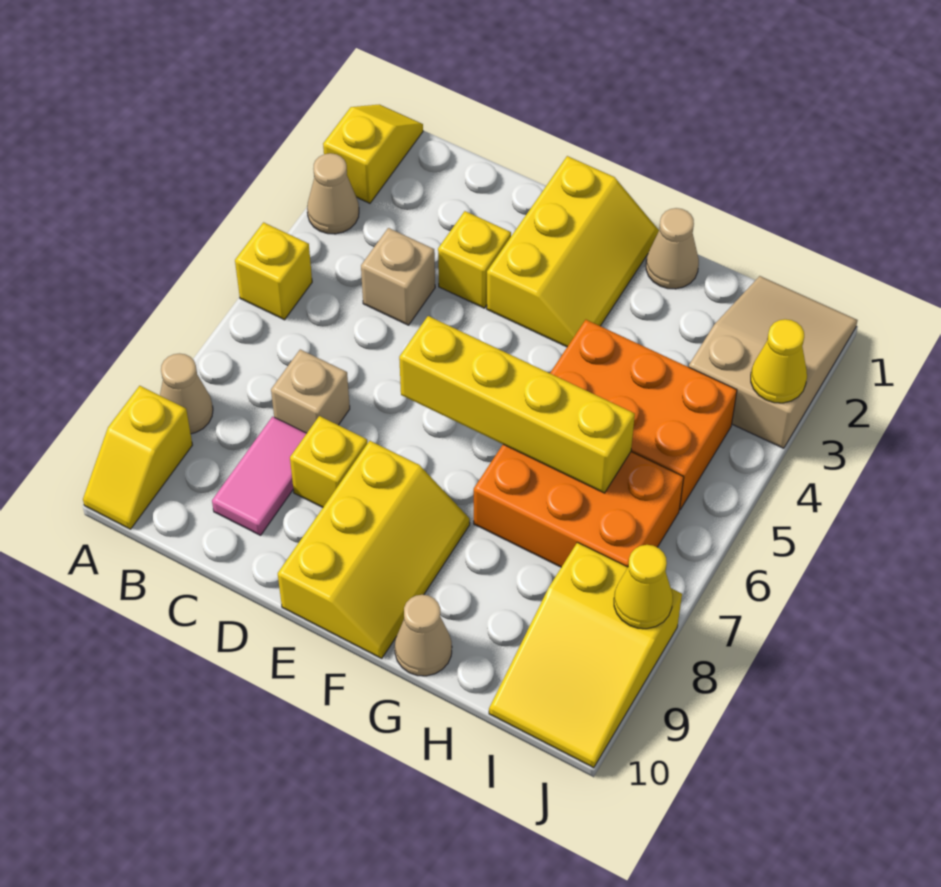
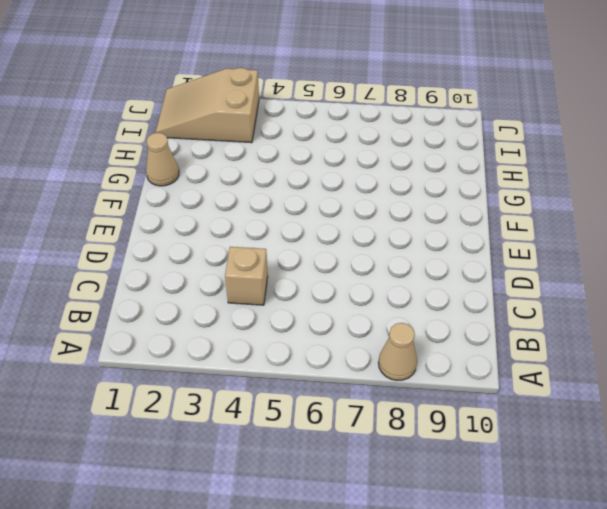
none -> yellow 1x2 slope [323,105,423,203]
none -> tan 1x1 cone [307,153,359,234]
none -> yellow 1x1 brick [235,222,312,320]

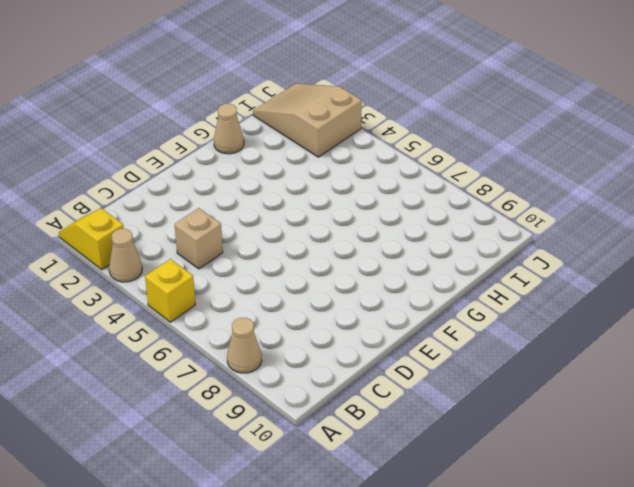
none -> yellow 1x2 slope [83,386,192,529]
none -> tan 1x1 brick [271,350,350,433]
none -> pink 1x2 tile [212,417,307,535]

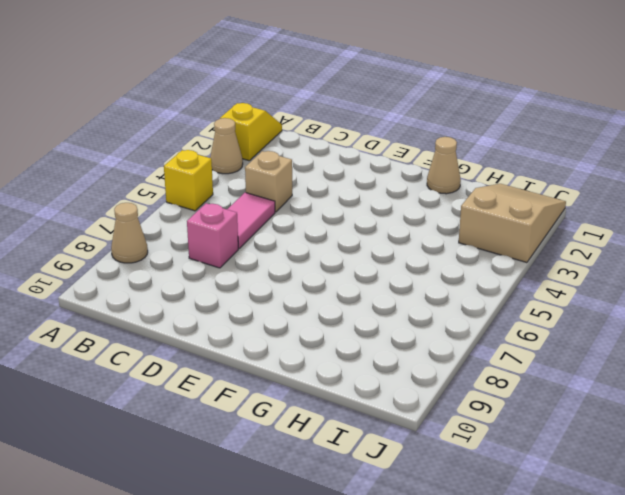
pink 1x2 tile [227,193,275,249] -> pink 1x2 tile moved to [212,417,307,535]
pink 1x1 brick [187,203,238,268] -> tan 1x1 brick [271,350,350,433]
none -> yellow 1x2 slope [83,386,192,529]
none -> yellow 1x1 brick [438,211,511,308]
none -> yellow 1x1 brick [290,416,367,507]

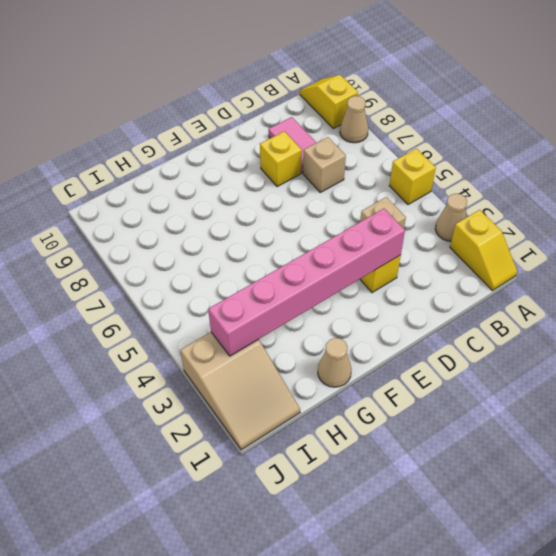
pink 1x6 brick [208,209,405,356] -> none
none -> yellow 2x3 slope [487,156,659,347]
none -> yellow 2x3 slope [278,441,470,658]
none -> orange 2x3 brick [550,320,737,510]

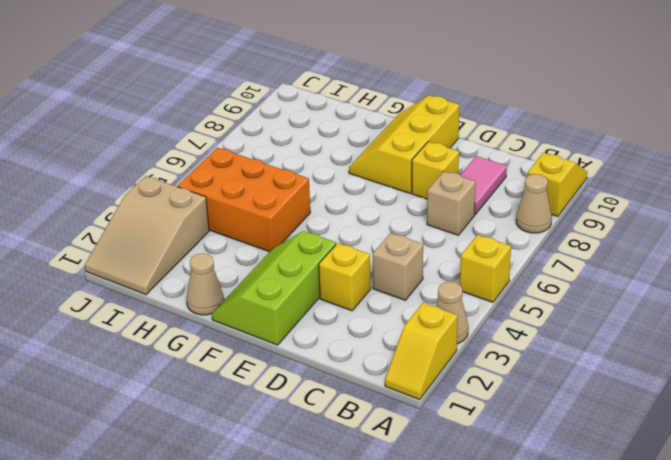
lime 2x3 slope [212,231,336,345] -> yellow 2x3 slope [487,156,659,347]
none -> orange 2x3 brick [474,444,684,567]
none -> tan 1x1 cone [395,595,452,676]
none -> yellow 2x3 slope [489,542,682,768]

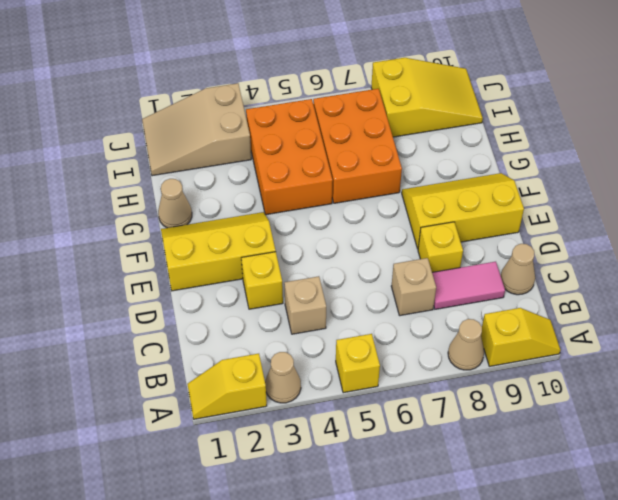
tan 1x1 cone [501,244,535,295] -> tan 1x1 cone moved to [395,595,452,676]
none -> yellow 1x4 brick [399,316,635,493]
none -> yellow 1x1 cone [751,319,807,403]
none -> yellow 1x1 cone [614,545,673,629]

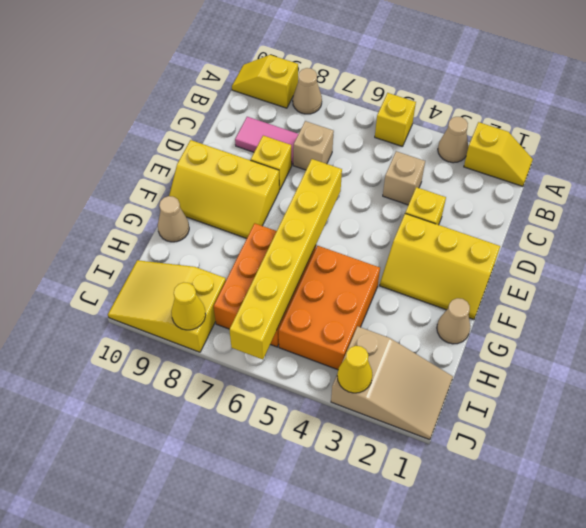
yellow 1x6 brick [229,159,342,359] -> yellow 1x4 brick [399,316,635,493]

